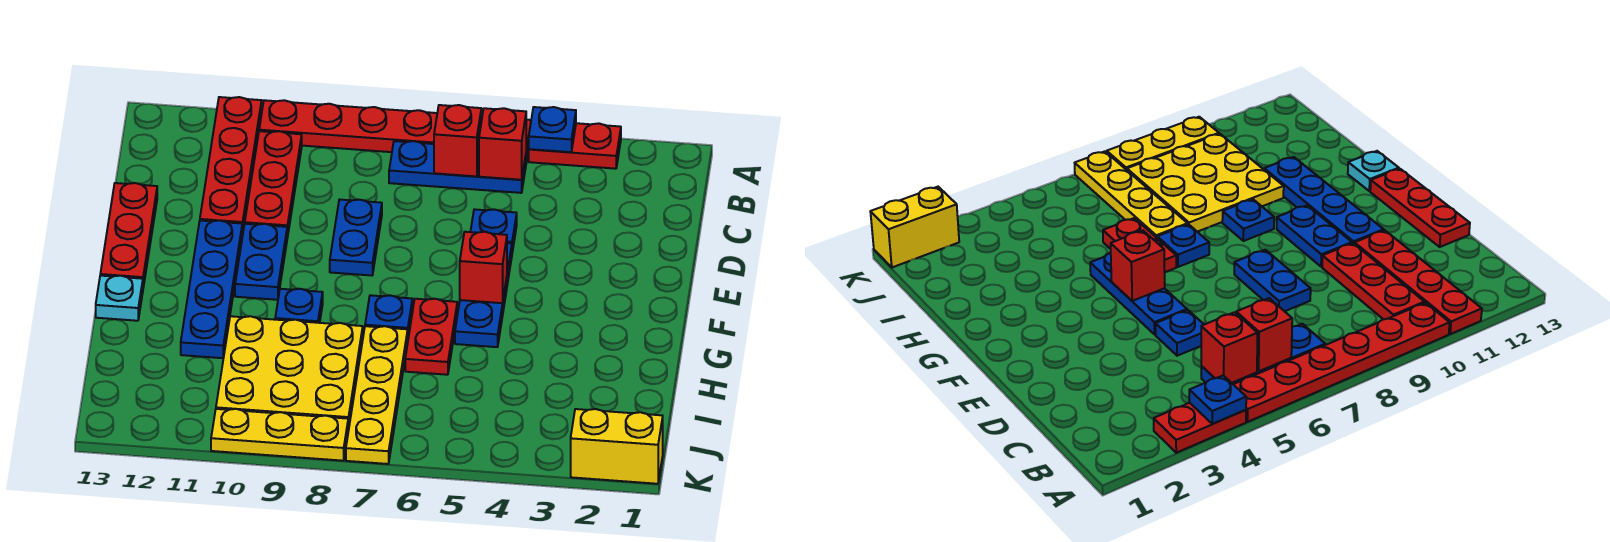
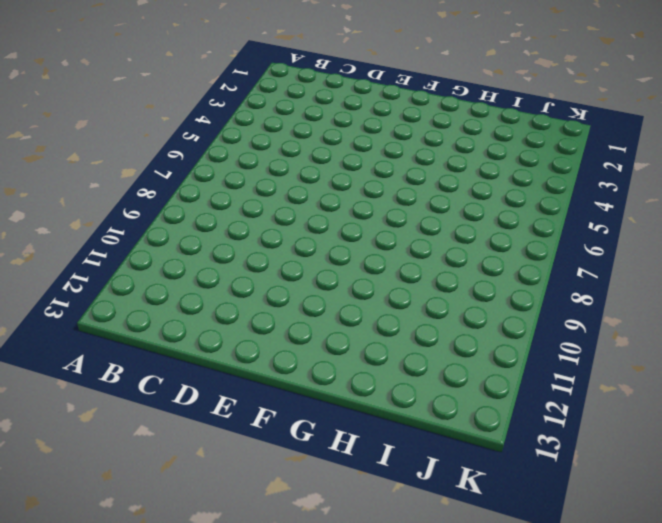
none -> red 1x2 plate [529,123,621,169]
none -> red 1x6 plate [259,100,531,162]
none -> red 1x4 plate [200,97,262,234]

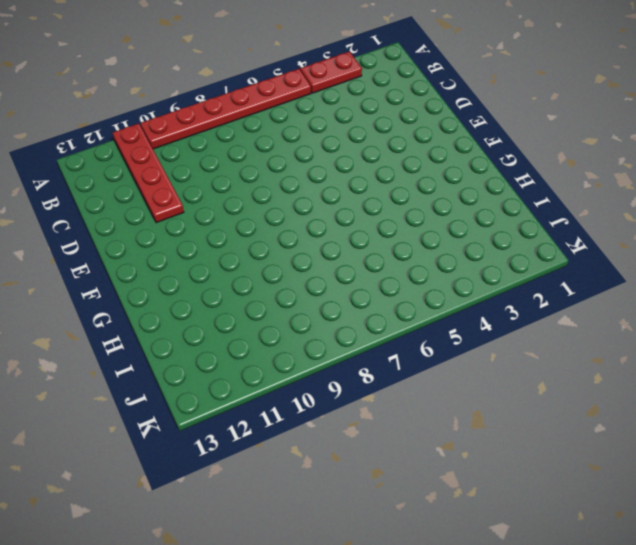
none -> blue 1x3 plate [389,141,526,193]
none -> red 1x3 plate [245,131,302,238]
none -> blue 1x1 plate [471,209,517,252]

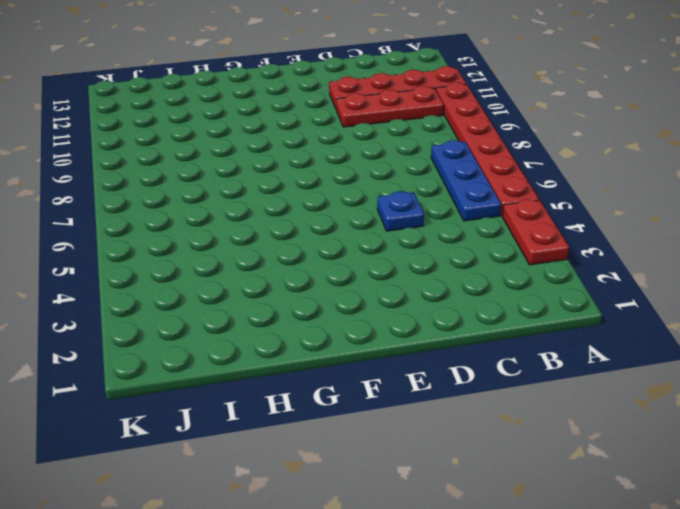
none -> blue 1x2 plate [330,200,382,276]
none -> red 1x3 plate [100,183,157,288]
none -> blue 1x3 plate [455,243,512,347]

